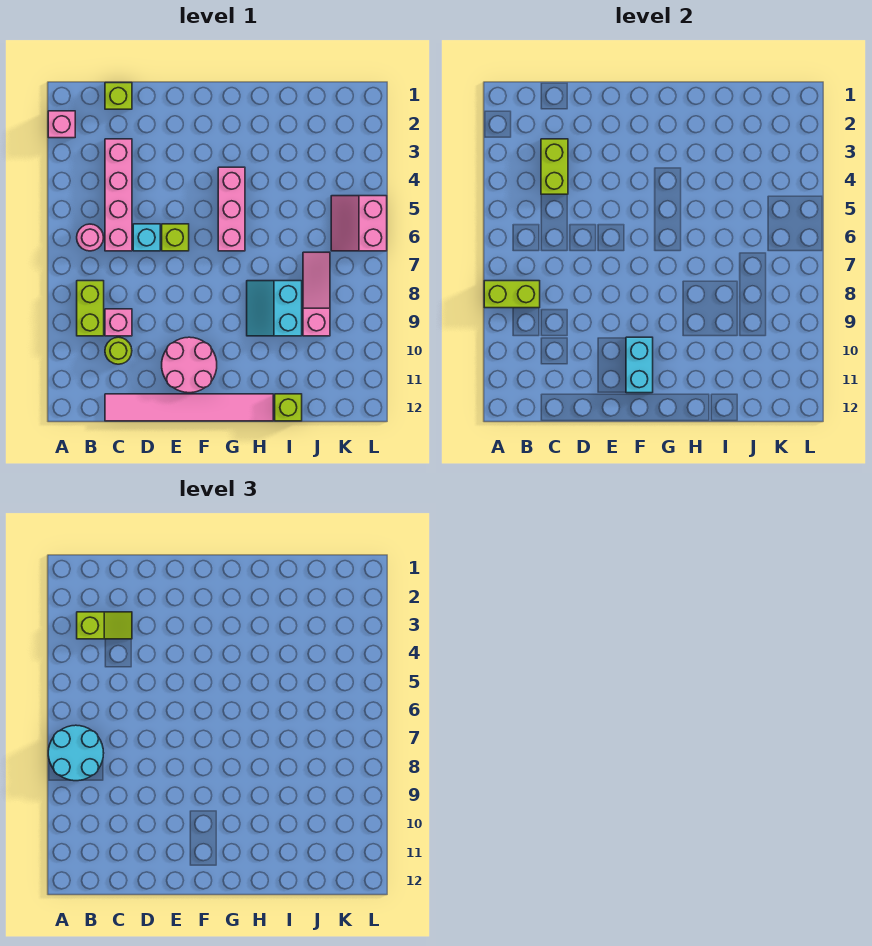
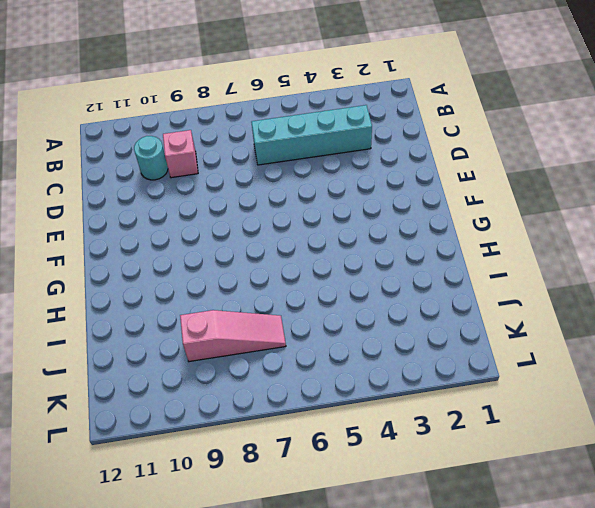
cyan 1x4 brick [251,105,372,165] -> pink 1x4 brick [105,139,132,251]
cyan 1x1 round brick [134,136,168,180] -> lime 1x1 round brick [105,337,132,364]
none -> pink 1x1 brick [48,111,75,138]
none -> pink 1x1 round brick [77,224,104,251]
none -> lime 1x2 brick [77,281,104,336]

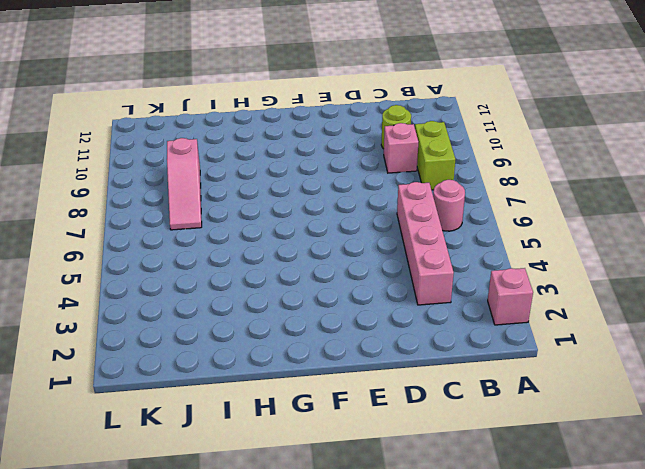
none -> lime 1x1 brick [105,83,132,109]
none -> pink 1x6 tile [105,394,273,421]
none -> cyan 1x1 brick [133,224,160,251]

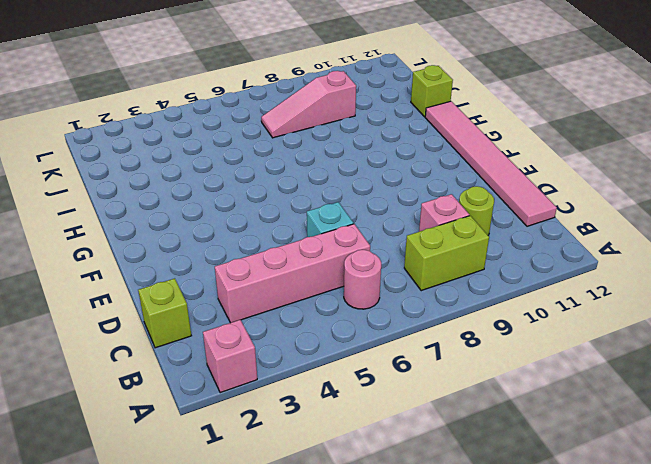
none -> lime 1x1 brick [162,224,189,251]
none -> pink 2x2 round brick [162,337,217,393]
none -> pink 1x3 brick [218,167,245,251]

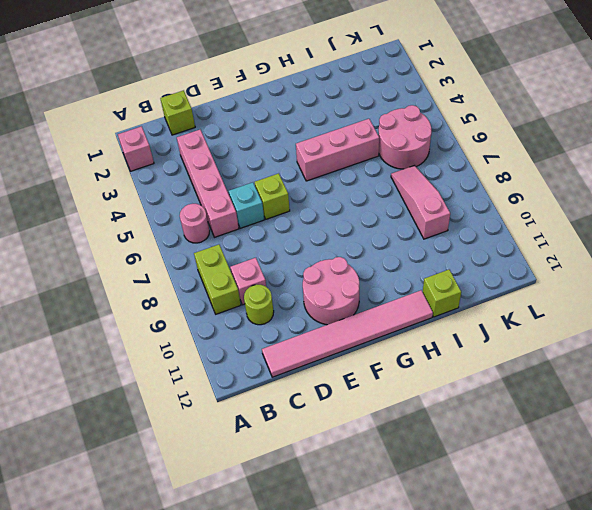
pink 1x3 brick [296,119,379,181] -> pink 1x3 brick turned to [218,167,245,251]
pink 2x2 round brick [378,105,431,169] -> pink 2x2 slope [331,196,387,251]
none -> cyan 2x2 slope [247,281,302,336]
none -> lime 1x2 brick [484,281,540,308]
none -> lime 1x2 brick [541,139,568,194]

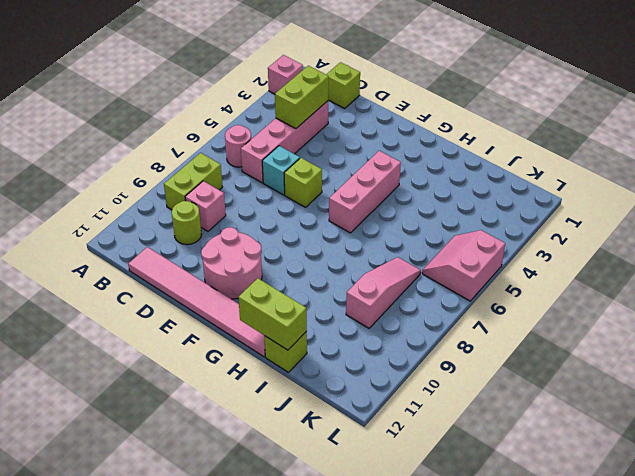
lime 1x2 brick [238,278,307,350] -> lime 1x2 brick moved to [484,281,540,308]
none -> cyan 2x2 slope [247,281,302,336]
none -> cyan 1x2 brick [626,337,653,393]
none -> cyan 2x2 round brick [48,725,104,781]

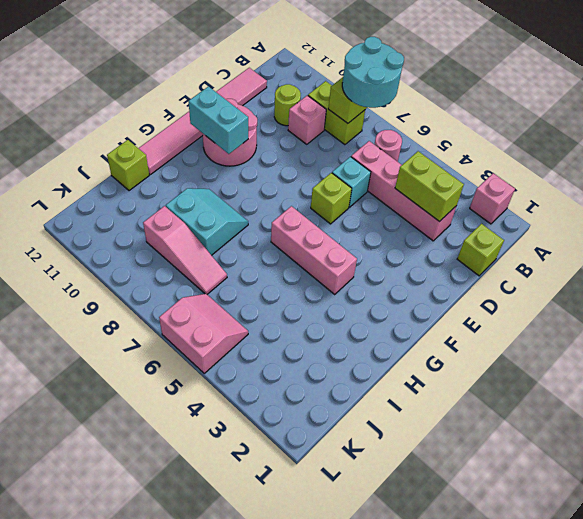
none -> lime 1x2 slope [77,612,132,639]

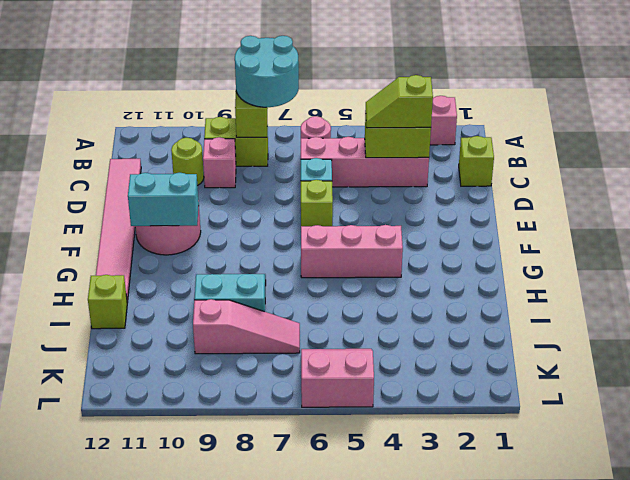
lime 1x2 slope [366,75,433,128] -> lime 1x2 slope turned to [77,612,132,639]

